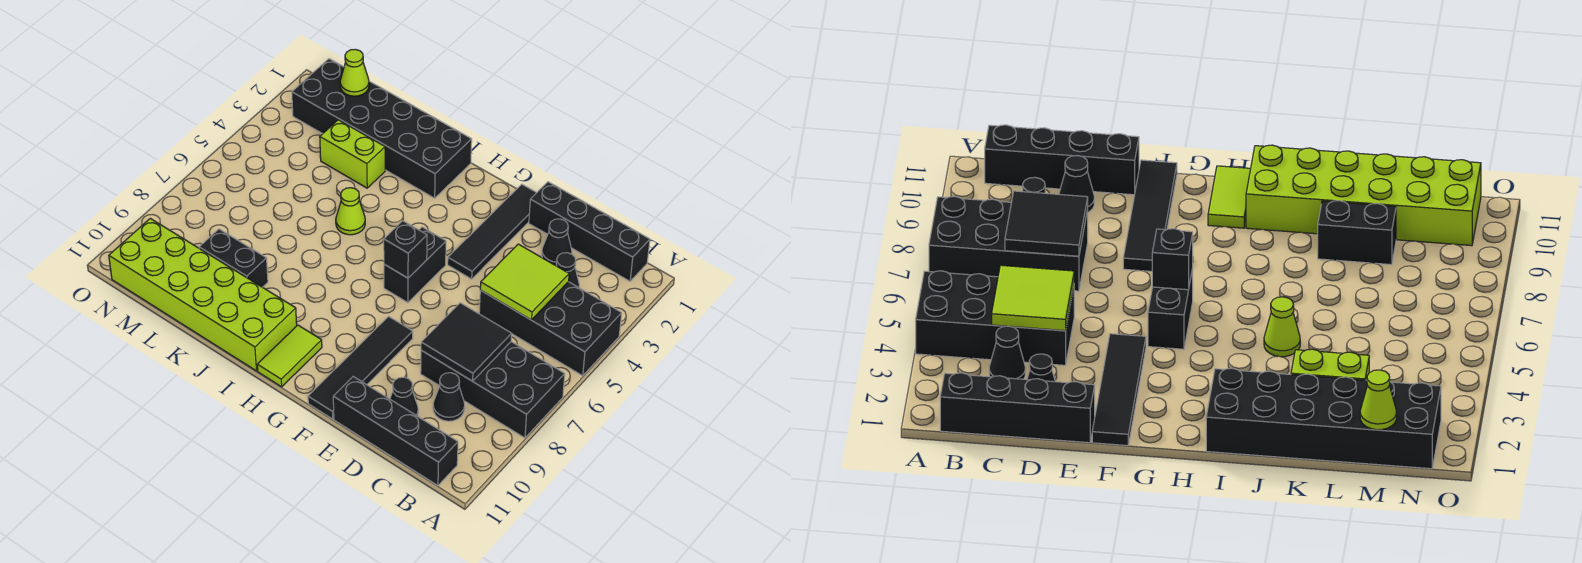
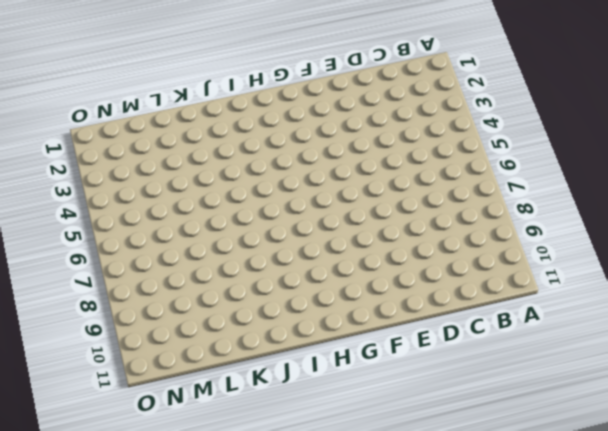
none -> black 2x4 brick [479,282,622,376]
none -> black 2x4 brick [421,342,565,438]
none -> black 1x4 brick [529,182,650,281]

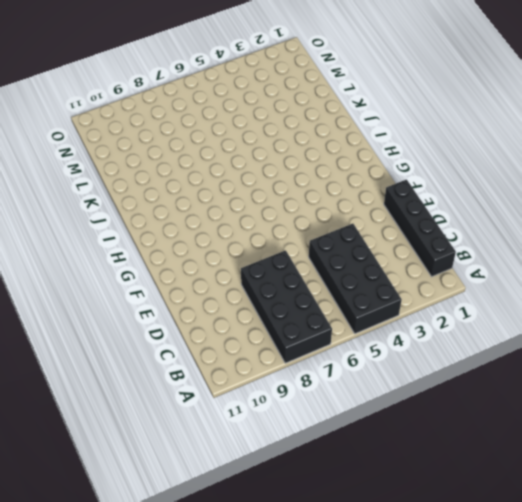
none -> black 1x4 brick [333,377,458,486]
none -> black 1x1 cone [556,253,579,288]
none -> black 1x1 cone [433,373,465,421]

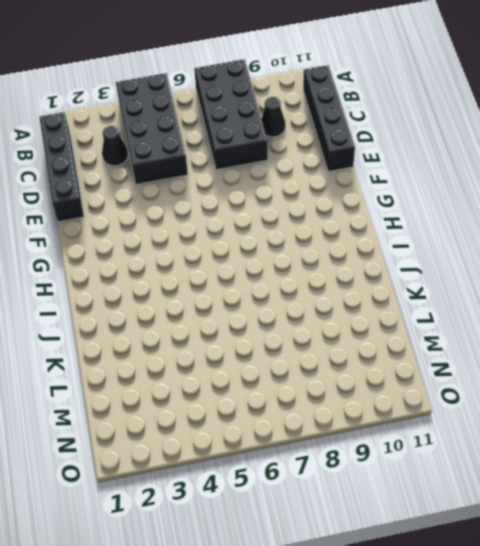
none -> black 1x1 cone [542,219,572,266]
none -> black 1x1 cone [390,377,418,416]
none -> black 1x4 tile [448,184,537,279]

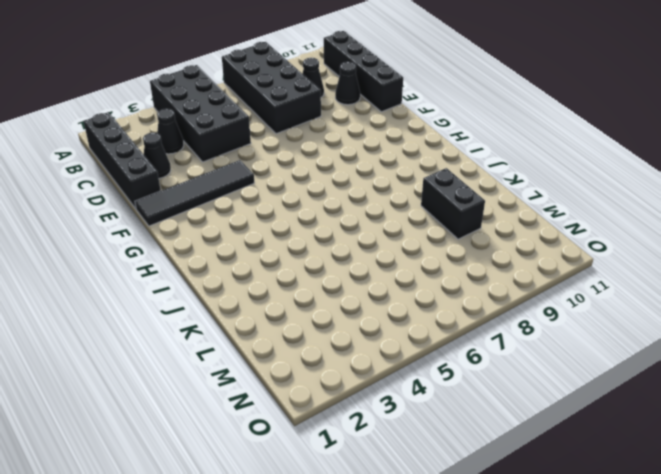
none -> black 1x4 tile [308,316,413,419]
none -> black 1x2 brick [384,227,446,303]
none -> lime 1x2 tile [257,325,322,387]

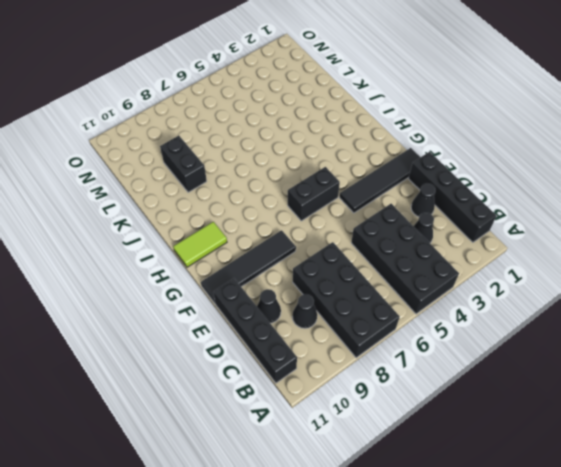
none -> black 2x6 brick [292,59,472,198]
none -> lime 2x6 brick [109,218,297,371]
none -> lime 1x1 cone [336,188,365,235]

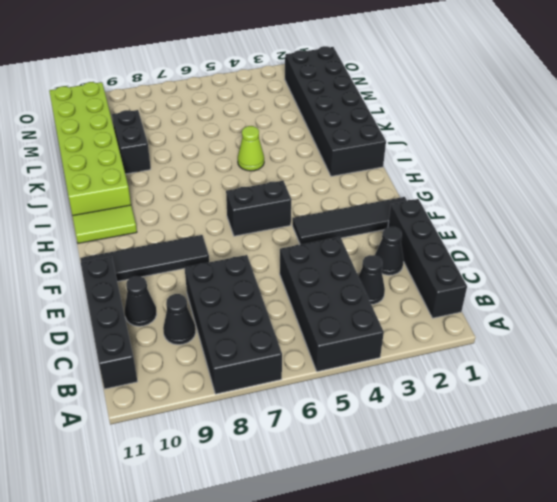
none -> lime 1x2 brick [320,120,385,188]
none -> lime 2x2 tile [480,244,569,320]
none -> black 2x2 tile [421,303,512,381]

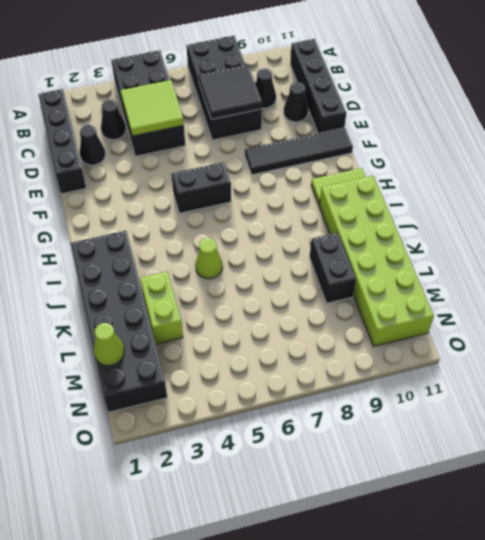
none -> black 1x4 tile [448,184,537,279]
none -> black 1x1 brick [384,221,427,278]

